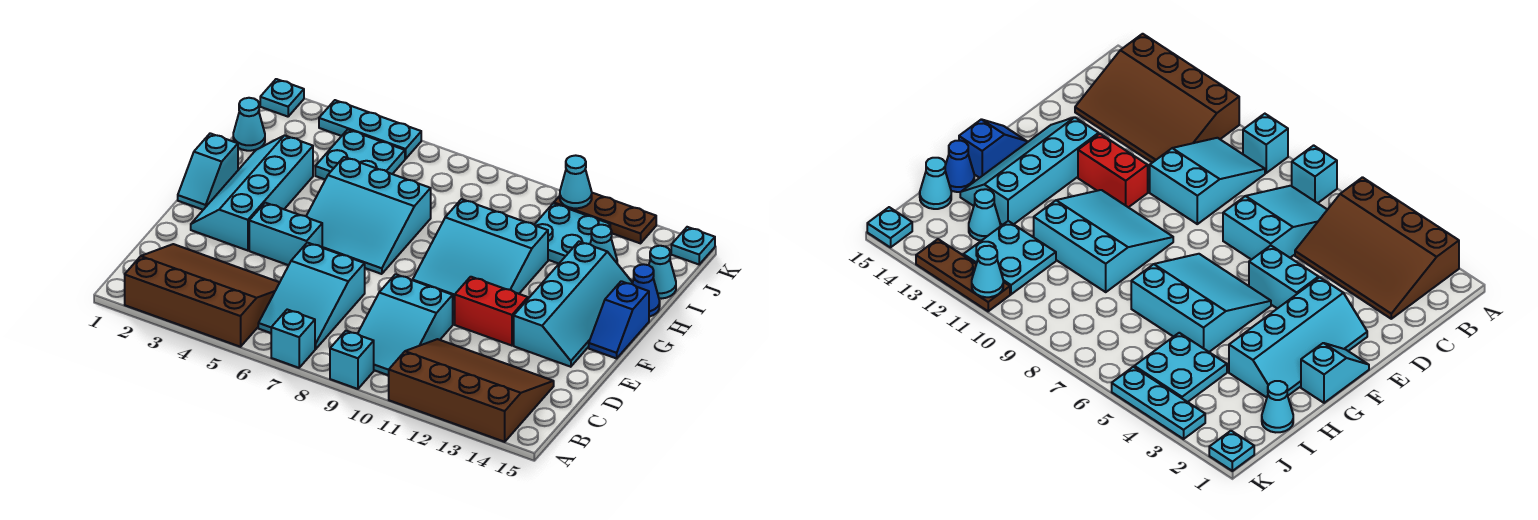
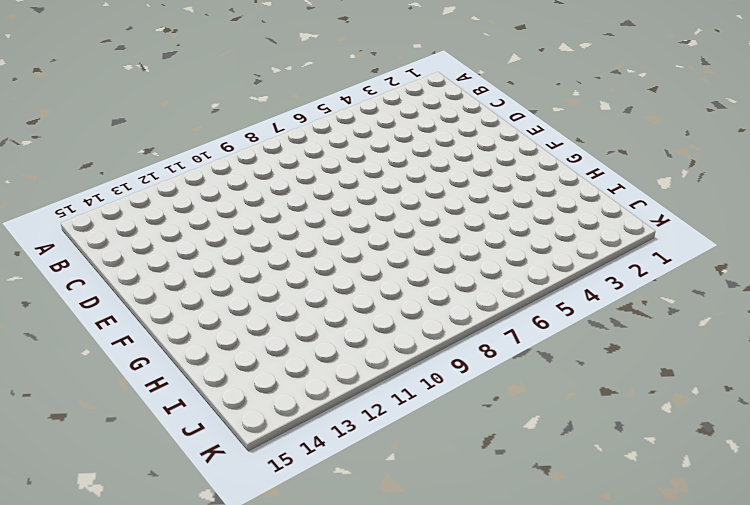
none -> brown 3x4 slope [125,244,280,347]
none -> cyan 1x1 brick [271,310,315,368]
none -> cyan 1x1 brick [330,331,374,389]

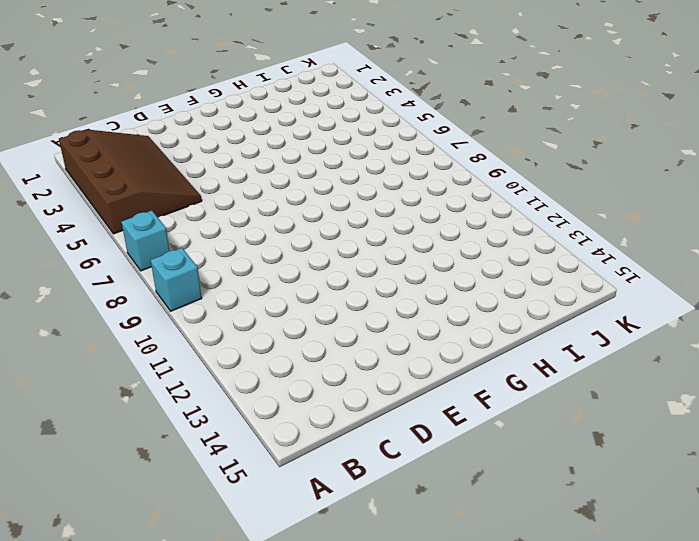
none -> brown 3x4 slope [389,339,554,442]
none -> cyan 2x3 slope [258,243,365,349]
none -> cyan 2x3 slope [357,274,453,375]

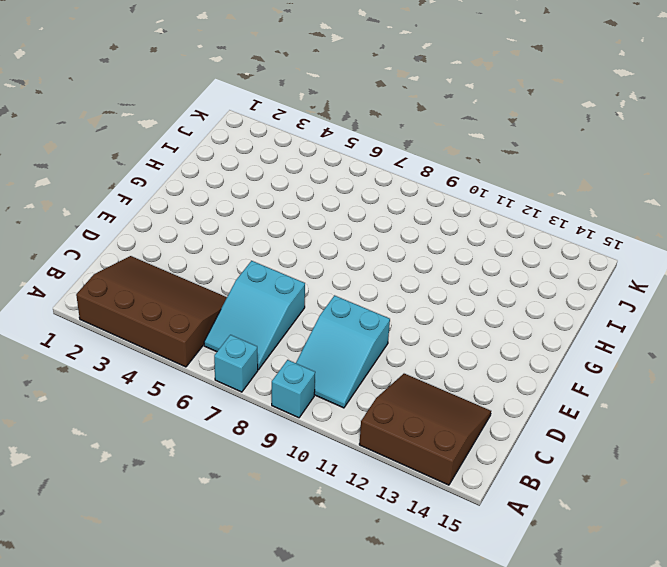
brown 3x3 slope [359,374,491,485] -> brown 3x4 slope [389,339,554,442]
none -> cyan 2x4 slope [191,135,313,251]
none -> cyan 1x2 brick [249,203,322,265]
none -> red 1x2 brick [455,277,528,346]

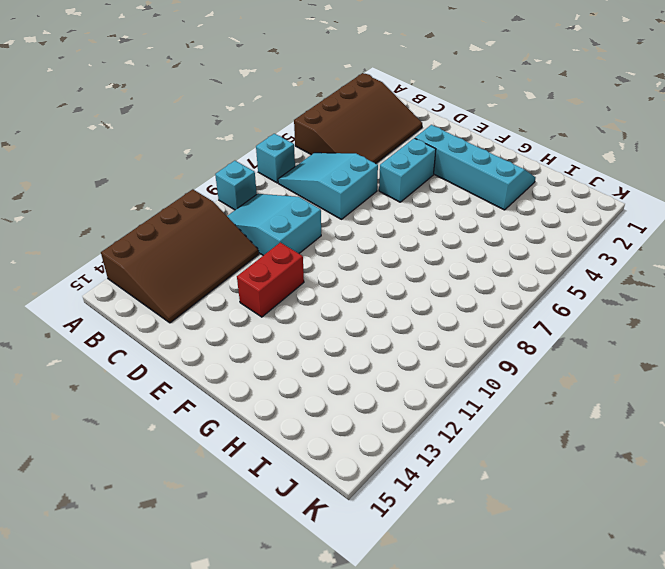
none -> cyan 2x4 slope [514,242,633,367]
none -> cyan 1x2 slope [178,133,238,210]
none -> cyan 3x3 slope [306,157,431,274]

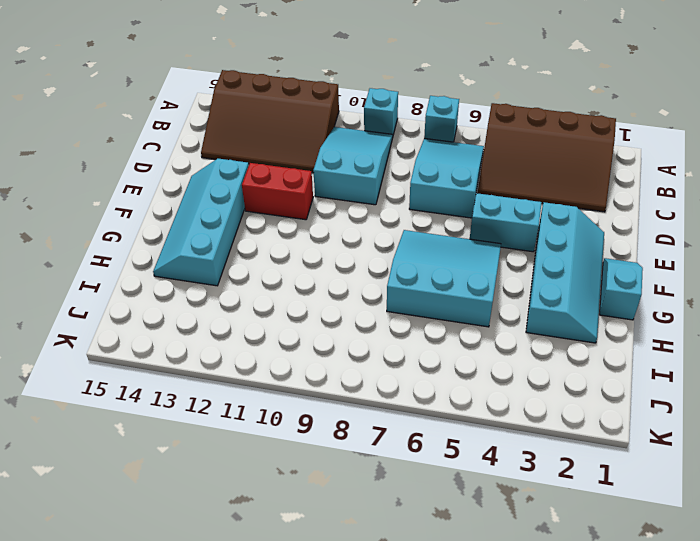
none -> cyan 3x3 slope [413,199,548,300]
none -> blue 1x2 slope [589,281,649,358]
none -> blue 1x1 cone [632,264,660,317]

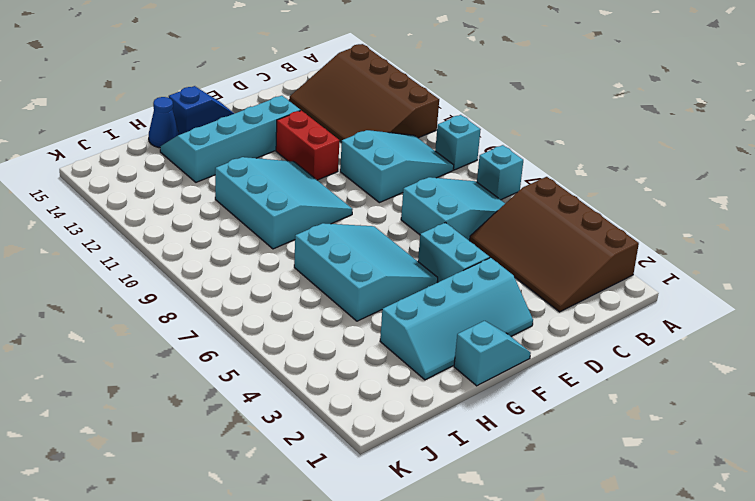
none -> cyan 1x1 cone [233,98,265,151]
none -> cyan 2x2 plate [315,129,405,179]
none -> cyan 2x2 plate [534,203,610,264]

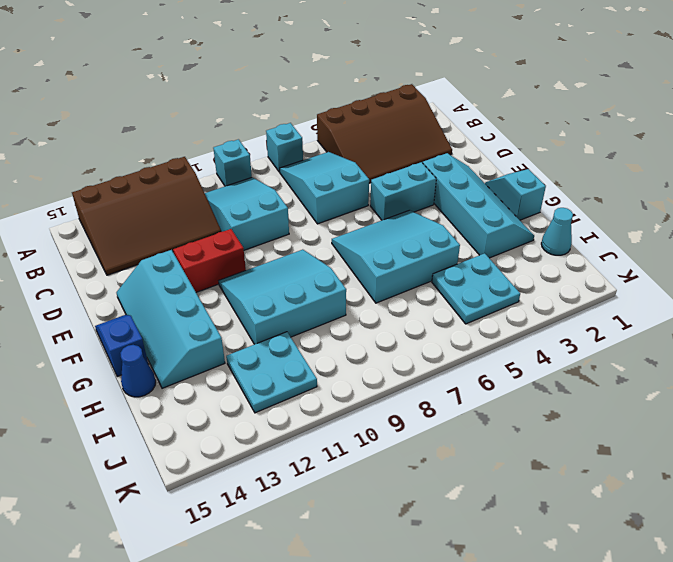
none -> cyan 1x1 cone [590,225,617,263]
none -> cyan 1x1 cone [649,246,676,299]
none -> cyan 1x1 plate [260,79,304,117]

